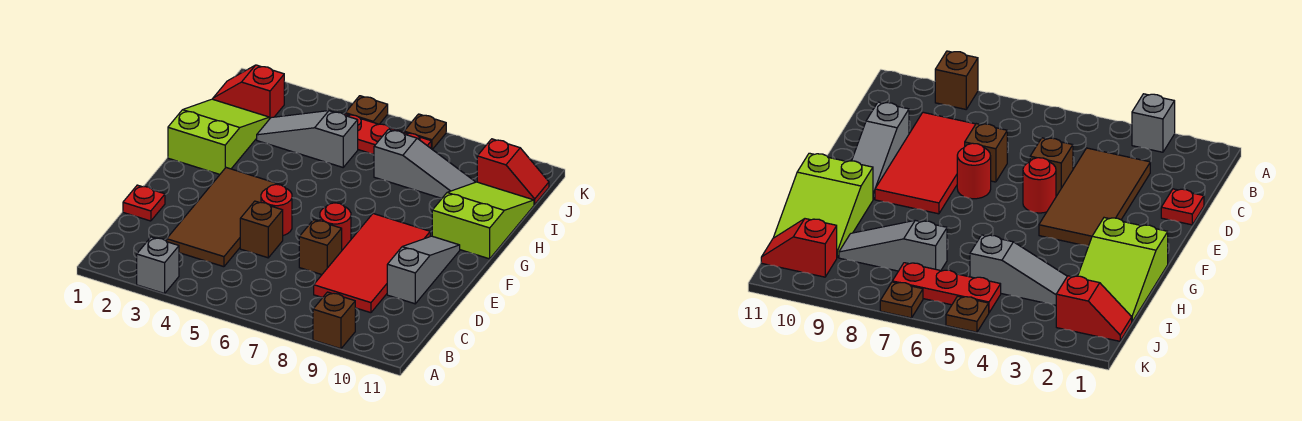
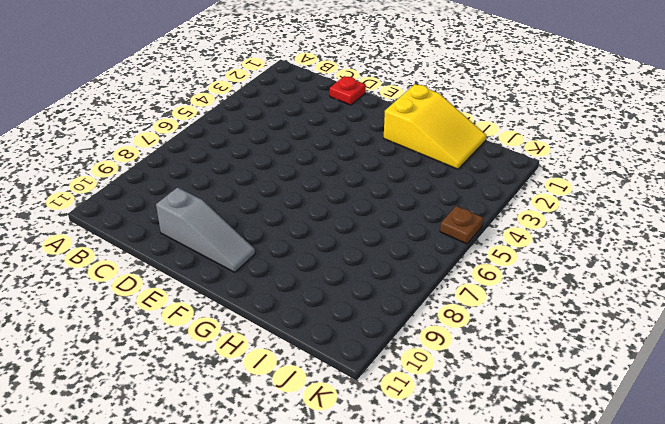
yellow 2x3 slope [384,84,486,169] -> lime 2x3 slope [168,99,269,174]
none -> grey 1x1 brick [137,237,179,294]
none -> brown 1x1 brick [313,292,355,349]
none -> brown 2x4 tile [167,168,283,267]

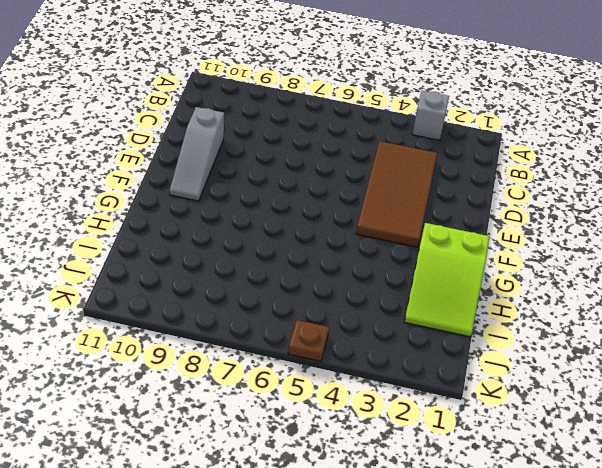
none -> brown 1x1 brick [313,292,355,349]
none -> red 2x4 tile [314,214,430,313]
none -> red 1x1 plate [123,185,165,221]

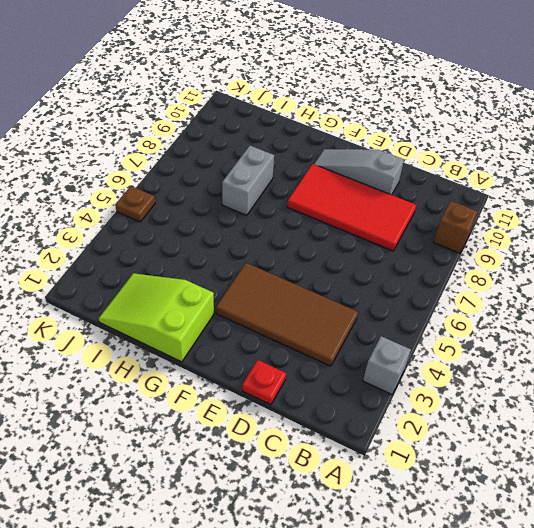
grey 1x2 brick [222,146,274,215] -> none
none -> brown 1x1 brick [240,201,283,258]
none -> brown 1x1 brick [299,220,342,275]
none -> red 1x1 round brick [261,184,292,236]

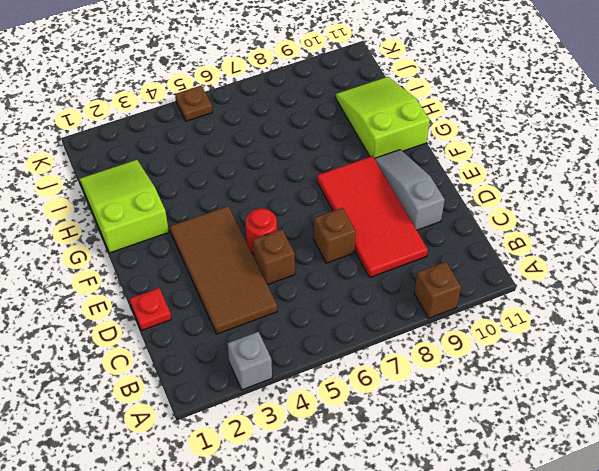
none -> red 1x1 round brick [320,203,351,250]
none -> grey 1x3 slope [257,111,358,167]
none -> grey 1x3 slope [374,129,475,199]

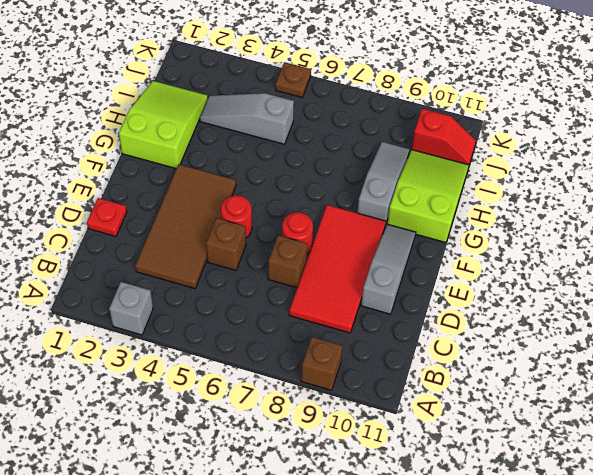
grey 1x3 slope [357,142,410,225] -> grey 1x3 slope turned to [374,129,475,199]
none -> red 1x2 slope [213,65,284,119]
none -> red 1x3 plate [344,114,431,154]
none -> brown 1x1 plate [404,114,446,149]

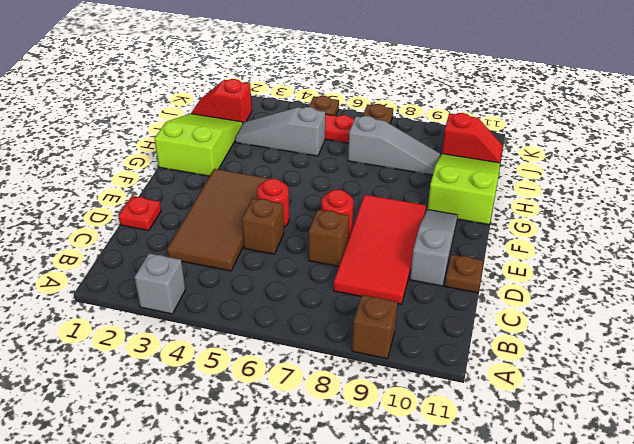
brown 1x1 plate [445,254,484,293] -> none

